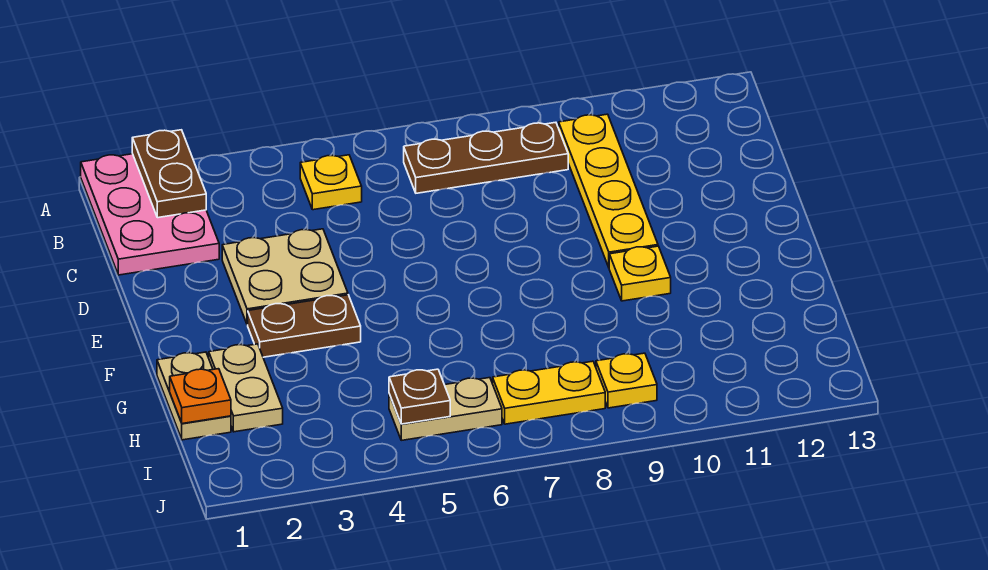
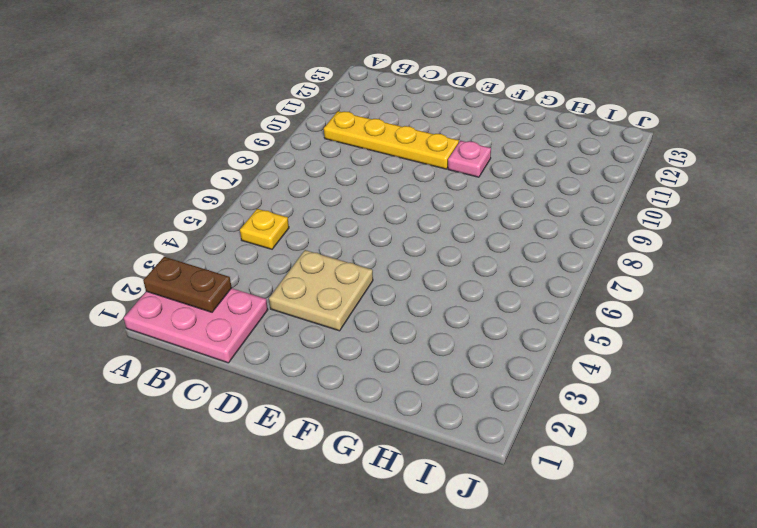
pink 1x1 plate [448,141,491,177] -> yellow 1x1 plate [609,246,671,301]
none -> brown 1x3 plate [404,122,568,193]
none -> brown 1x2 plate [248,295,361,357]
none -> tan 1x2 plate [157,352,231,440]

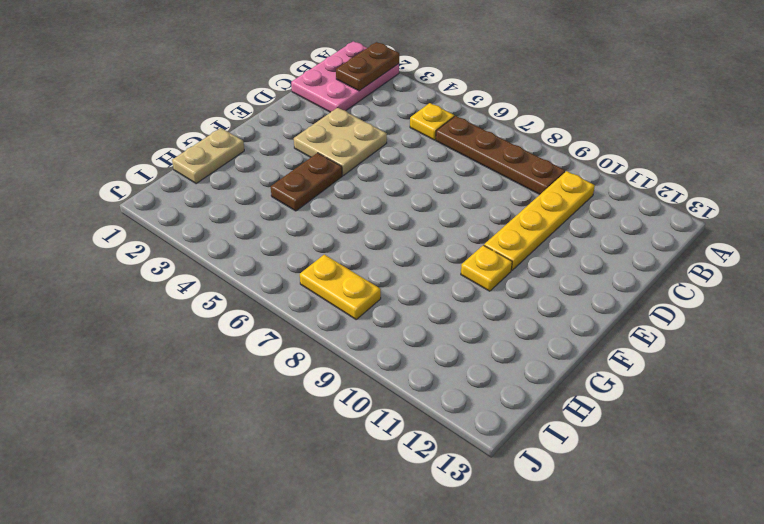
brown 1x4 plate [436,116,565,194] -> brown 1x3 plate [404,122,568,193]
brown 1x2 plate [271,153,342,211] -> brown 1x2 plate turned to [248,295,361,357]
none -> tan 1x2 plate [209,344,283,432]
none -> tan 1x2 plate [389,378,502,440]
none -> yellow 1x1 plate [596,353,657,408]

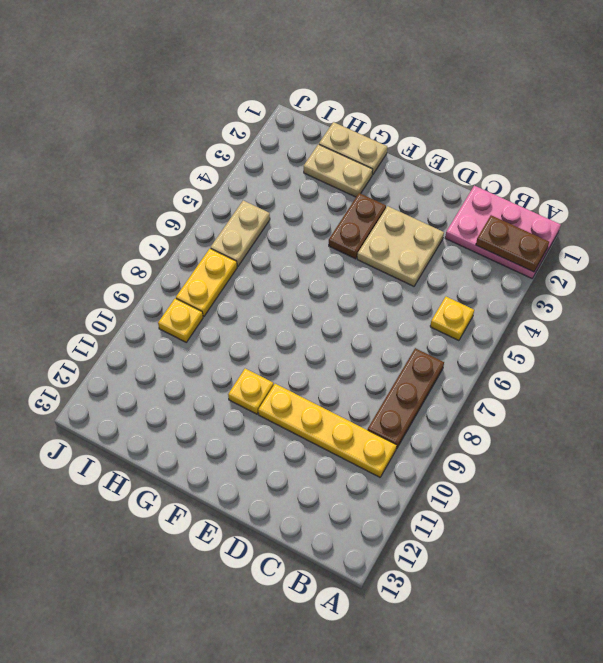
none -> orange 1x1 plate [170,369,231,424]
none -> brown 1x1 plate [389,369,450,424]

